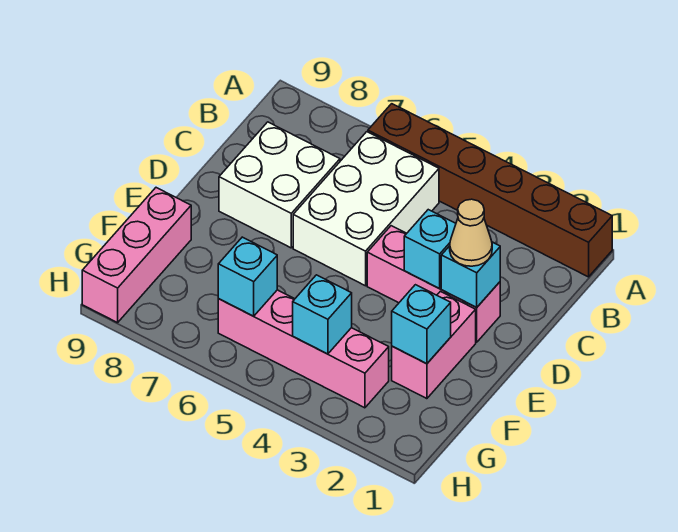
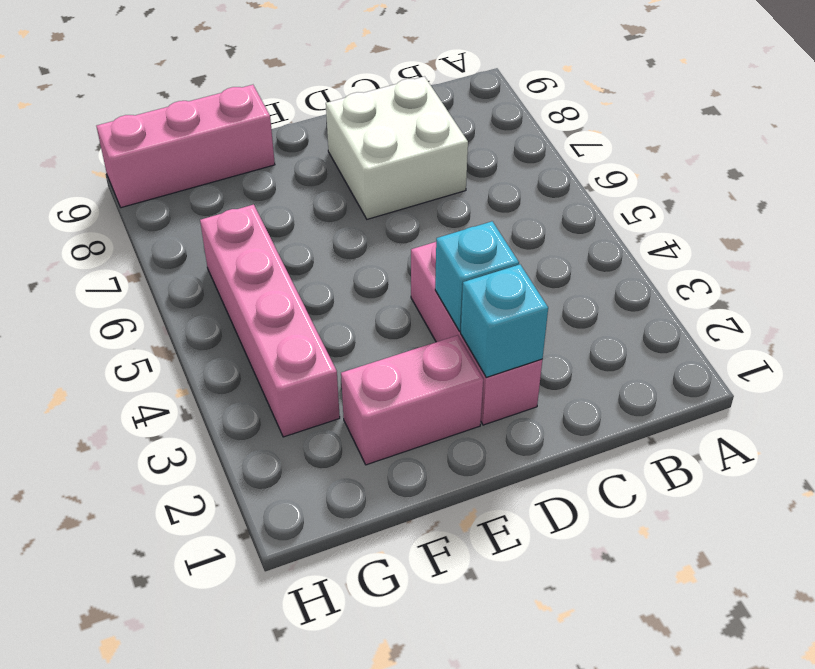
none -> brown 1x6 brick [368,104,612,277]
none -> white 2x3 brick [293,132,439,286]
none -> cyan 1x1 brick [392,285,451,364]

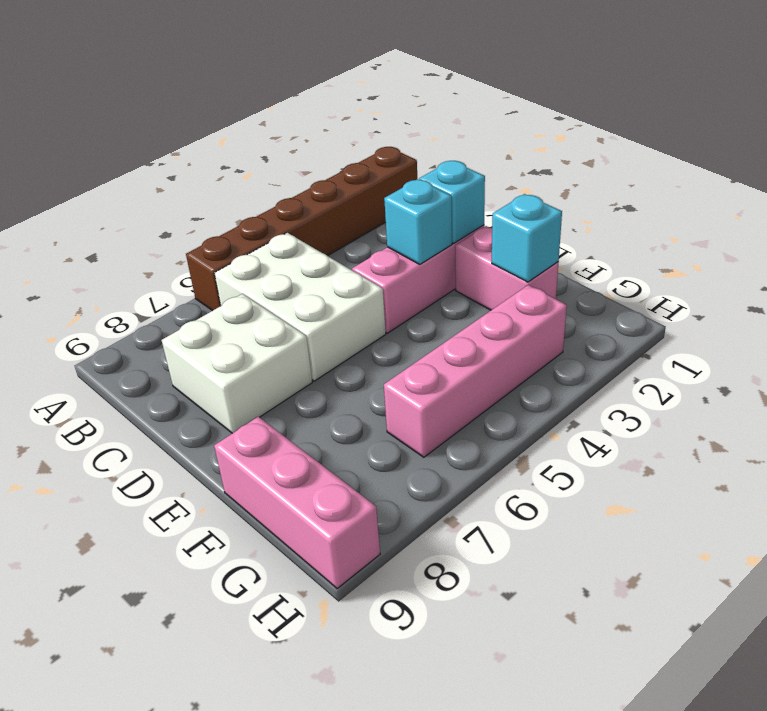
none -> cyan 1x1 brick [293,275,352,354]
none -> cyan 1x1 brick [218,237,277,316]
none -> tan 1x1 cone [450,199,492,266]

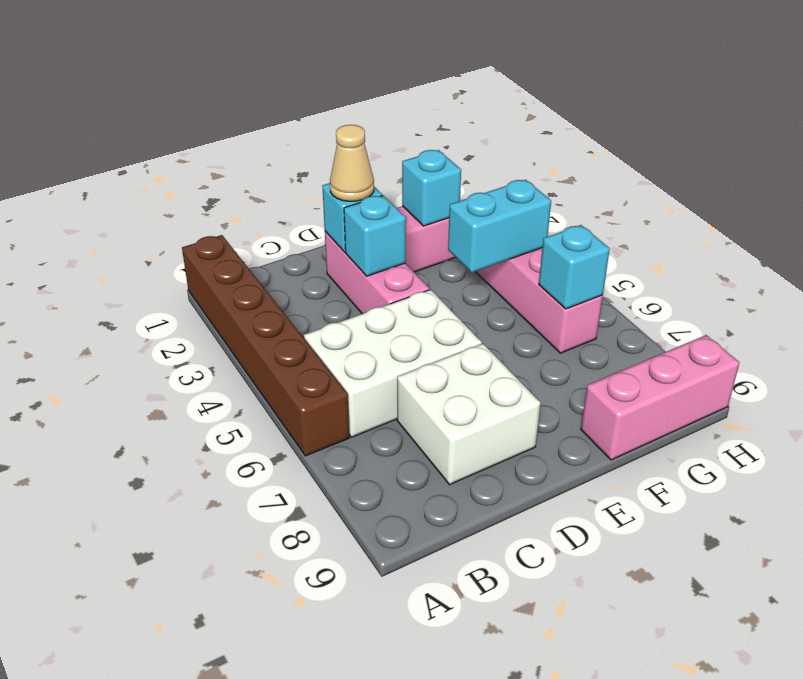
cyan 1x2 brick [448,180,551,272] -> cyan 1x1 brick [293,275,352,354]

